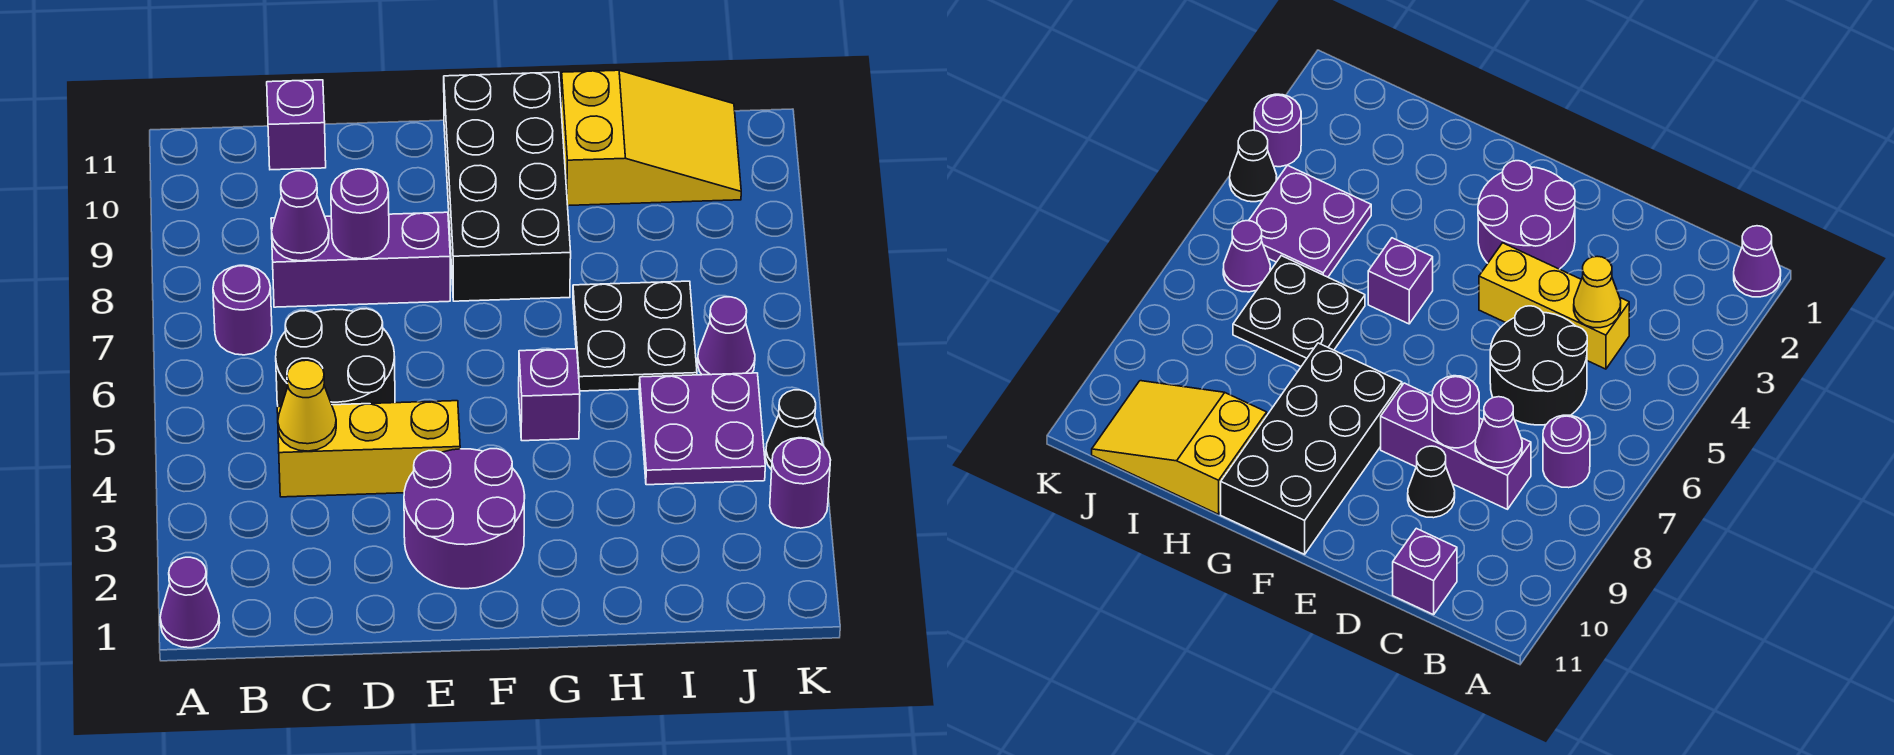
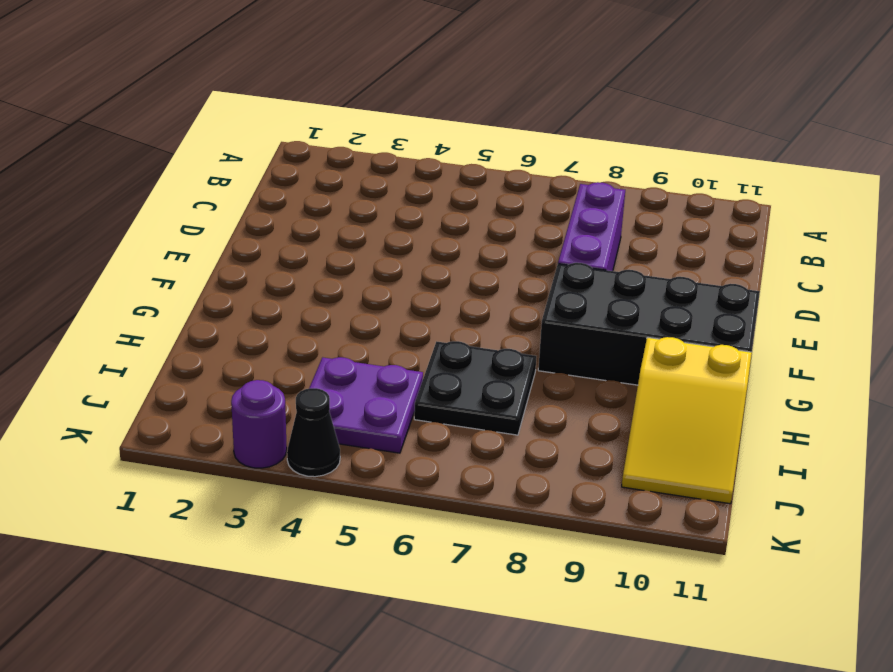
none -> purple 1x1 cone [160,557,220,648]
none -> purple 1x1 round brick [213,266,272,355]
none -> yellow 1x3 brick [277,401,460,497]

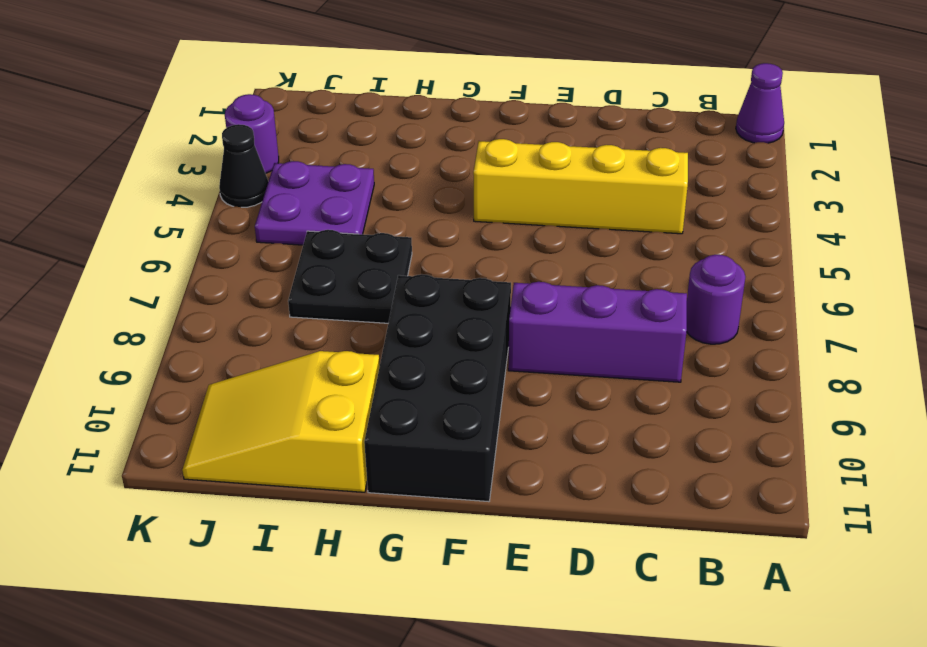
yellow 1x4 brick [473,139,688,234] -> yellow 1x3 brick [277,401,460,497]
none -> black 2x2 round brick [276,309,395,407]
none -> purple 1x1 brick [267,80,326,170]
none -> black 1x1 cone [1408,446,1455,518]

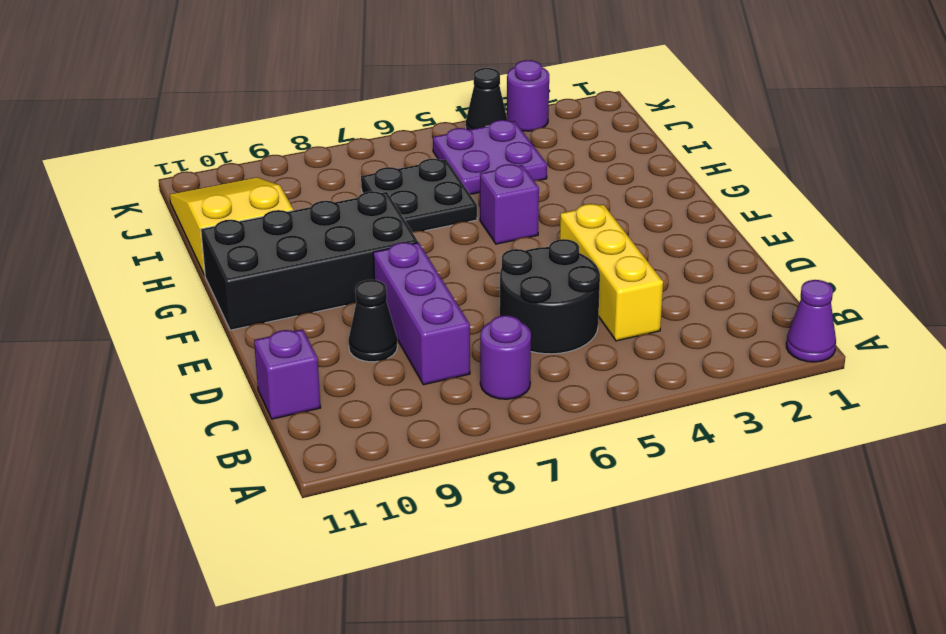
none -> purple 2x2 round brick [404,449,525,589]
none -> purple 1x1 cone [698,297,755,375]
none -> yellow 1x1 cone [278,360,336,451]

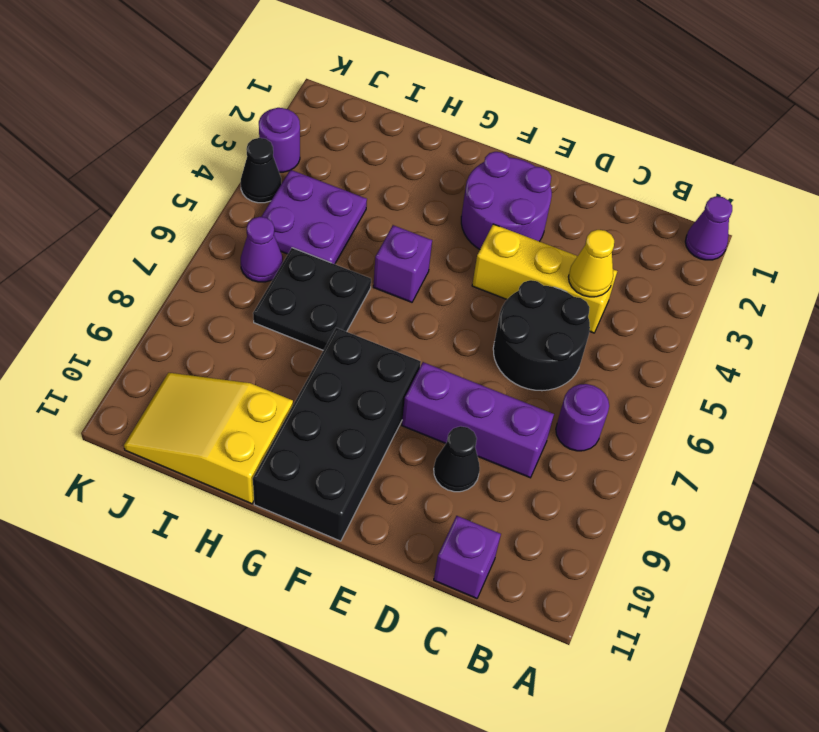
none -> purple 1x1 cone [272,171,329,261]
none -> purple 1x1 round brick [331,169,389,259]

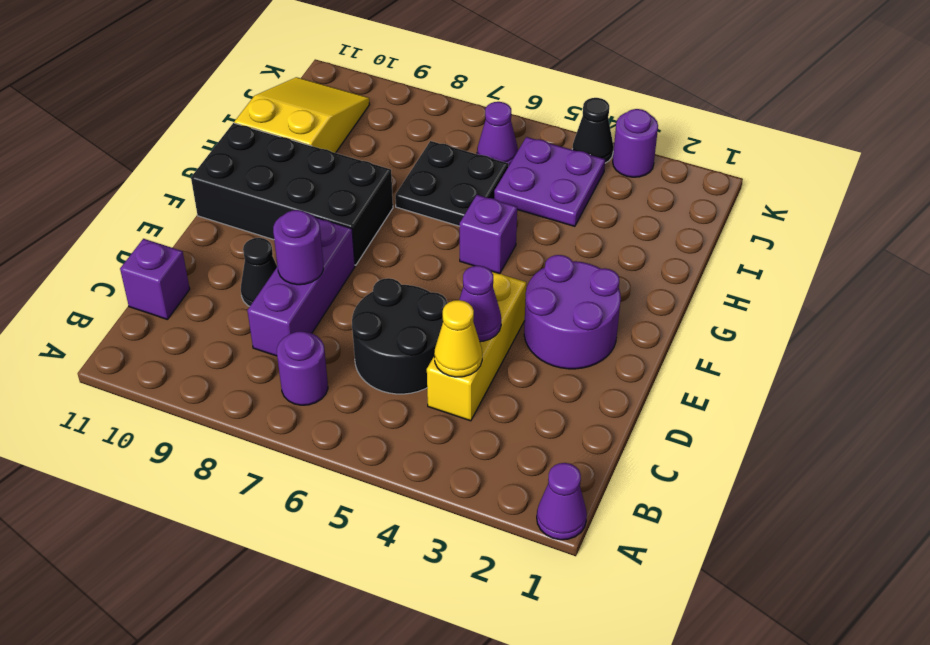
purple 1x1 cone [459,266,501,342] -> purple 1x1 cone moved to [272,171,329,261]

